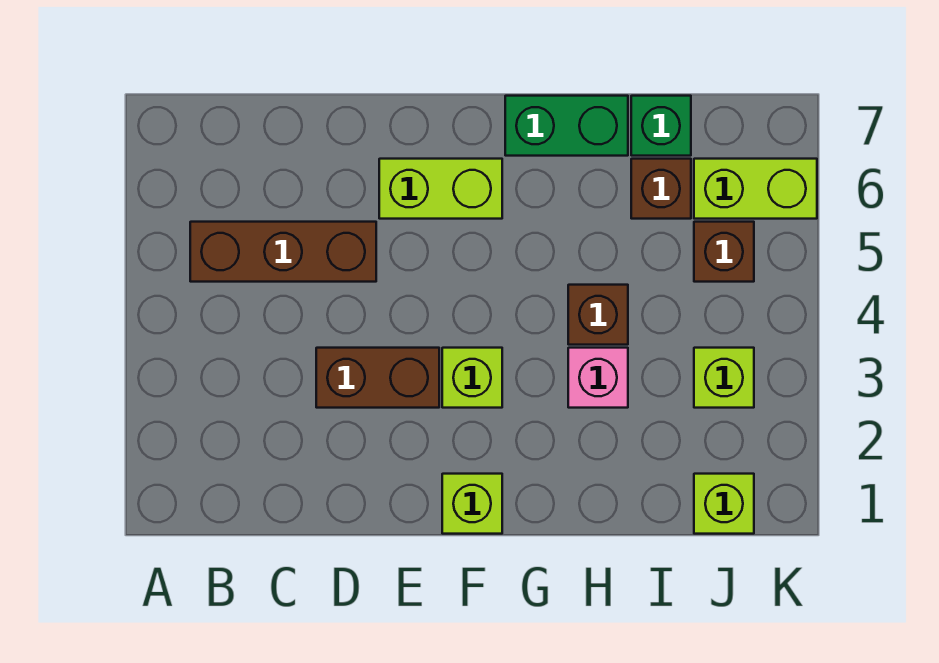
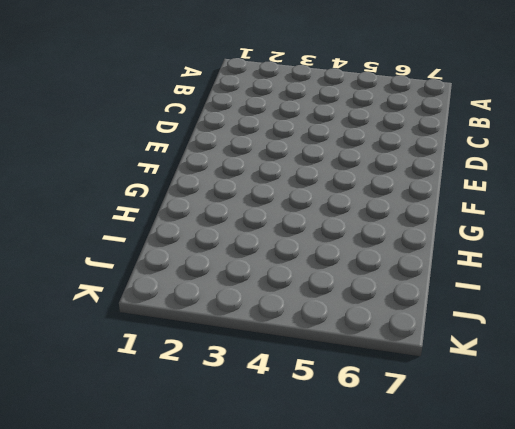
none -> brown 1x3 brick [190,222,376,282]
none -> brown 1x2 brick [316,348,439,408]
none -> lime 1x2 brick [379,159,502,219]

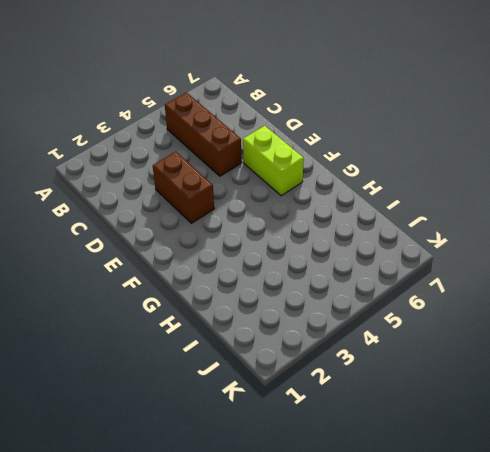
none -> lime 1x1 brick [442,474,502,534]
none -> lime 1x1 brick [442,348,502,408]
none -> green 1x2 brick [505,96,628,156]

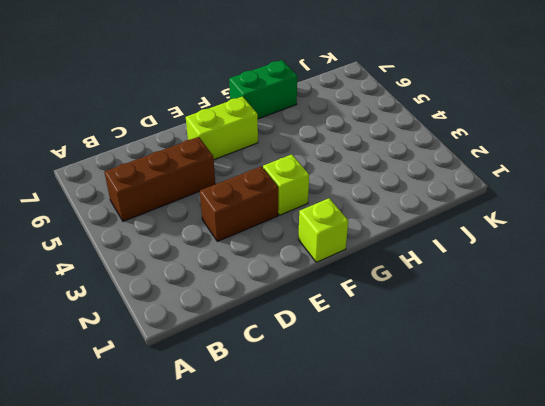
none -> pink 1x1 brick [568,348,628,408]
none -> brown 1x1 brick [568,285,628,345]
none -> brown 1x1 brick [631,159,691,219]

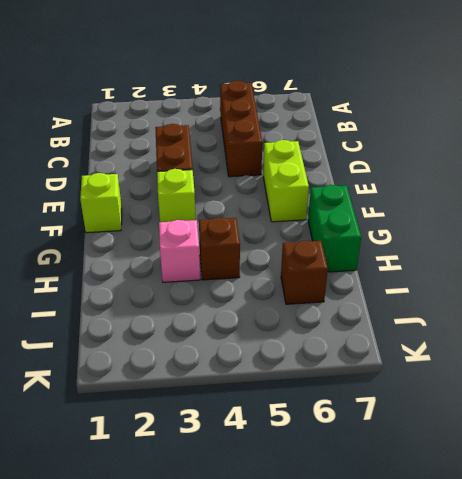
none -> green 1x1 brick [631,96,691,156]
none -> lime 1x1 brick [694,474,754,534]
none -> lime 1x1 brick [694,348,754,408]

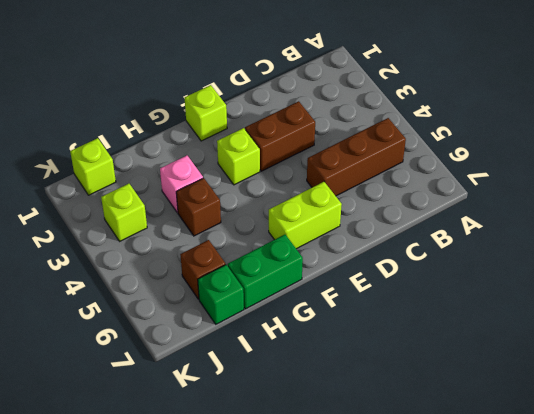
none -> brown 1x1 brick [694,222,754,282]
none -> lime 1x2 brick [694,159,817,219]

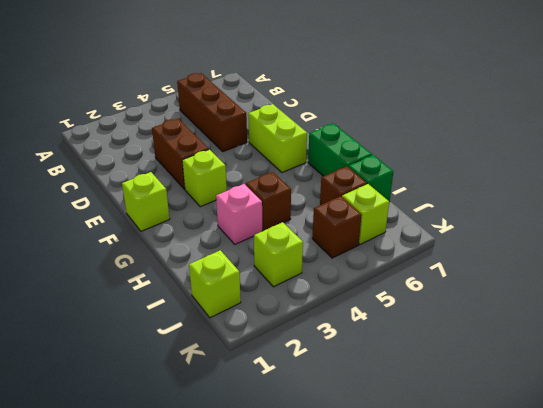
lime 1x1 brick [342,184,389,244] -> lime 1x2 brick [694,159,817,219]

